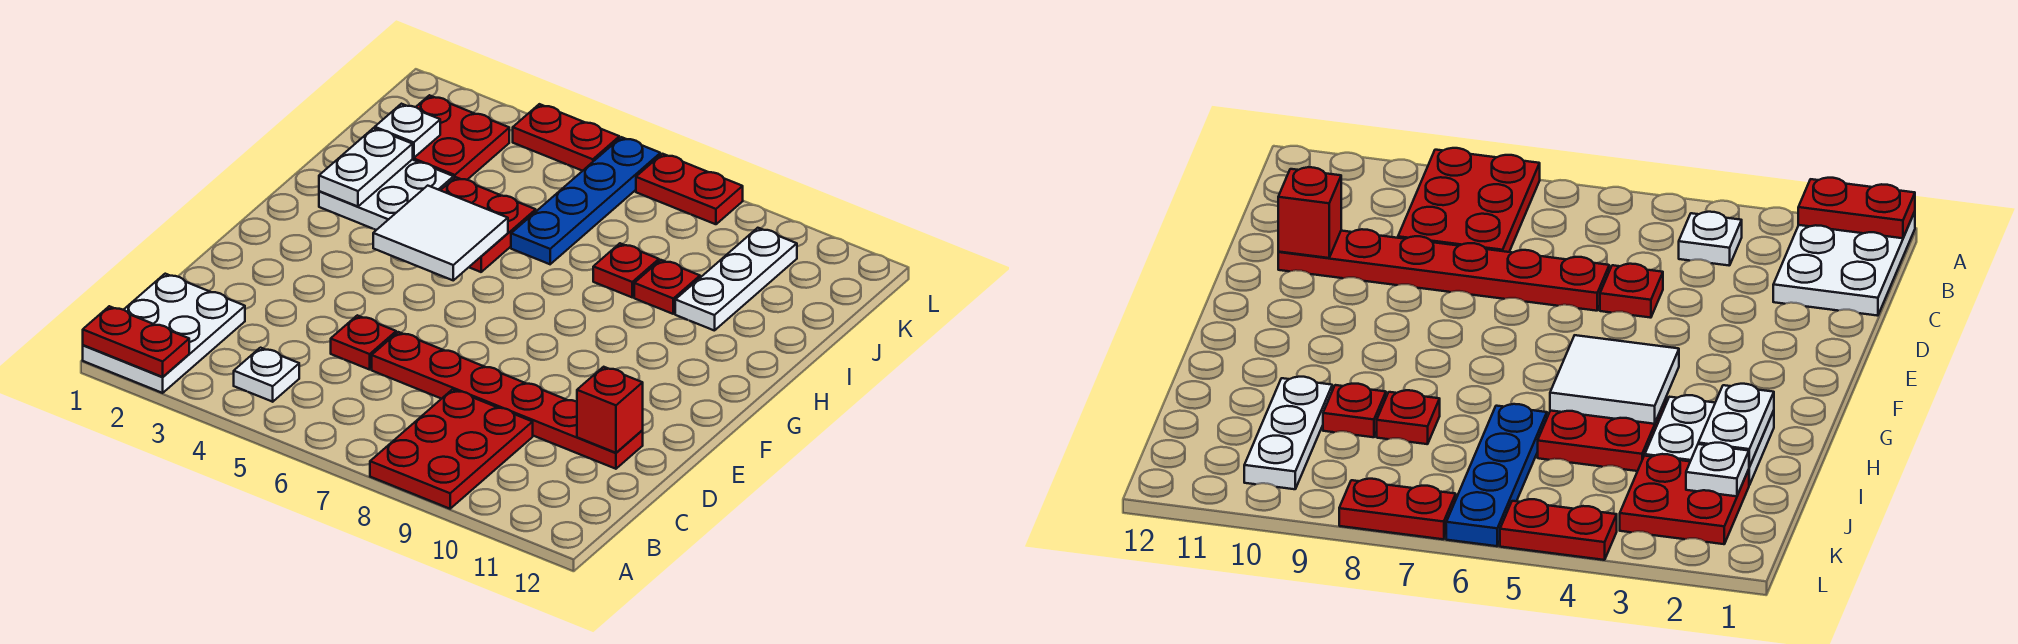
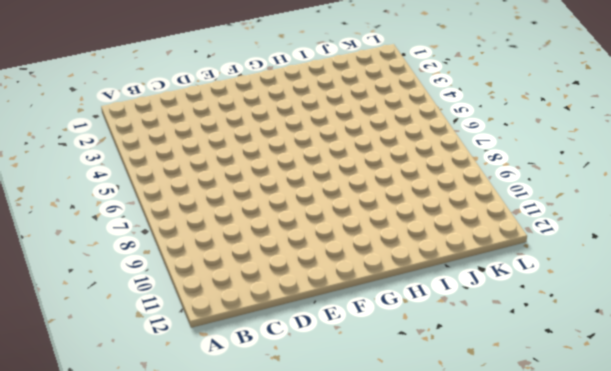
none -> white 2x3 plate [83,274,245,393]
none -> red 2x3 plate [370,389,533,509]
none -> white 1x1 plate [234,348,299,402]

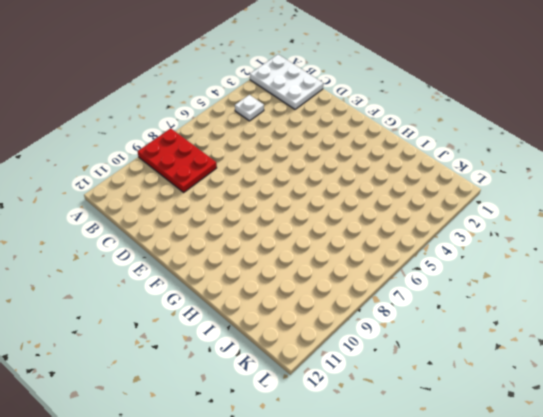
none -> red 1x1 plate [331,315,396,370]
none -> red 1x6 plate [372,332,643,469]
none -> white 2x2 plate [319,160,454,230]

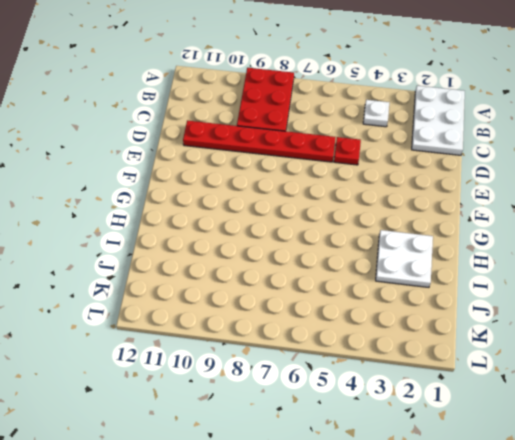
none -> red 2x2 plate [441,177,536,272]
none -> blue 1x4 plate [511,137,660,264]
none -> red 1x1 plate [593,243,659,297]

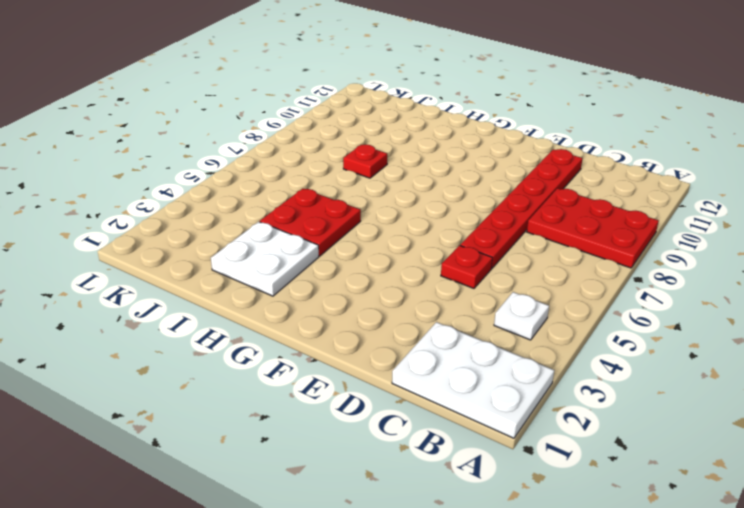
none -> blue 1x4 plate [511,137,660,264]
none -> red 1x1 plate [634,260,700,314]
none -> white 1x3 plate [675,228,797,331]

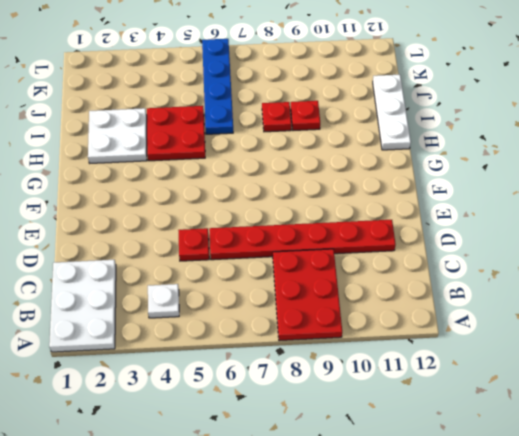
white 1x3 plate [373,75,411,150] -> white 1x3 plate moved to [675,228,797,331]
none -> red 2x2 plate [412,95,509,180]
none -> red 1x2 plate [513,104,619,171]
none -> red 1x2 plate [636,154,743,224]

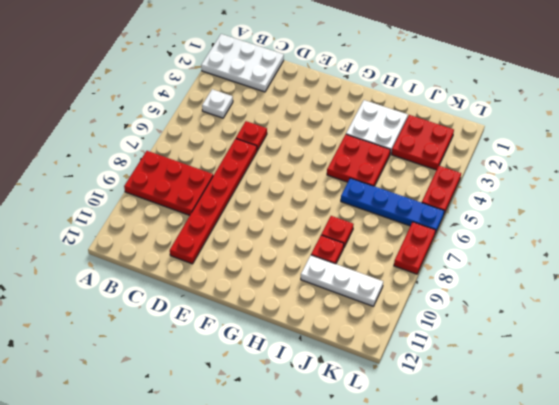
none -> red 1x2 plate [83,306,189,377]
none -> red 1x1 brick [577,367,643,453]
none -> white 2x2 tile [373,186,508,280]

